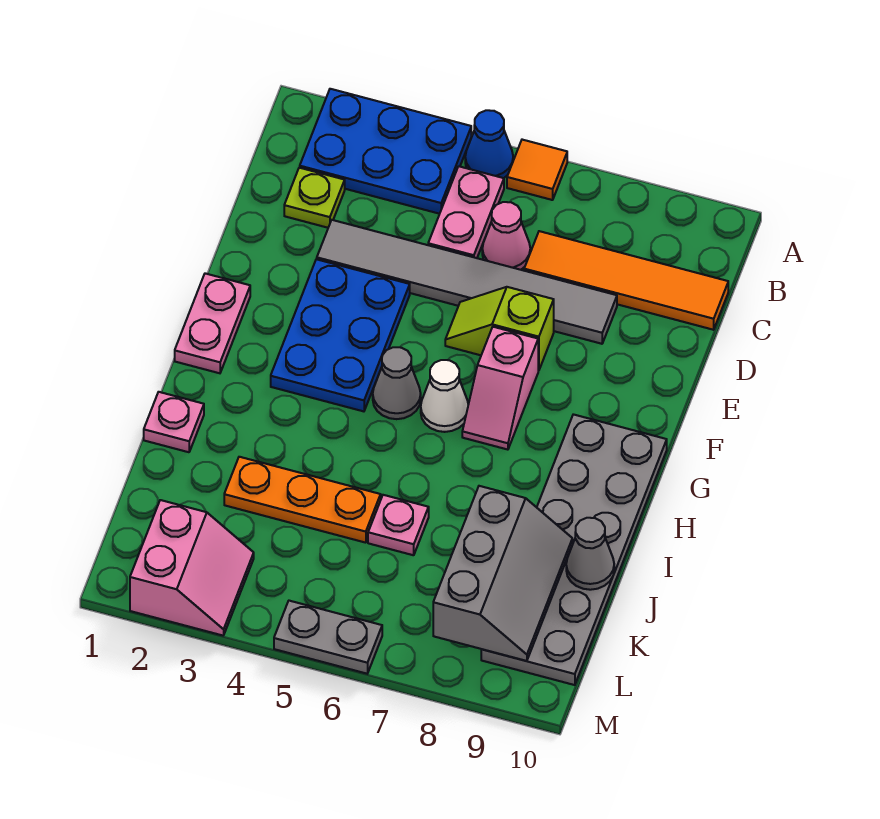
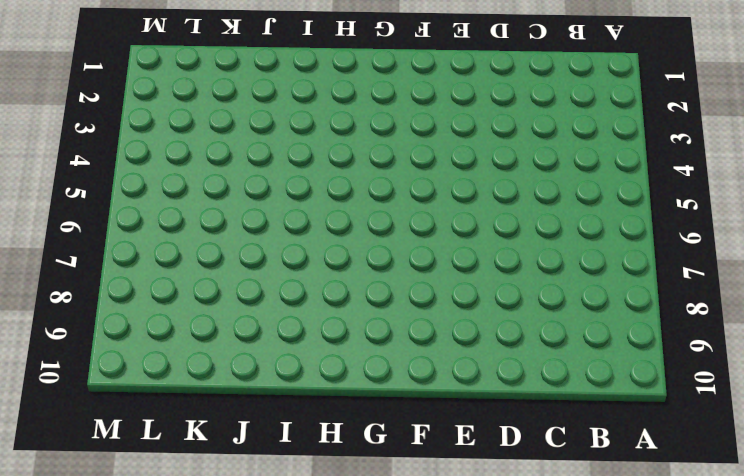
none -> blue 2x3 plate [300,89,471,214]
none -> blue 1x1 cone [465,110,513,178]
none -> orange 1x1 tile [507,140,567,200]

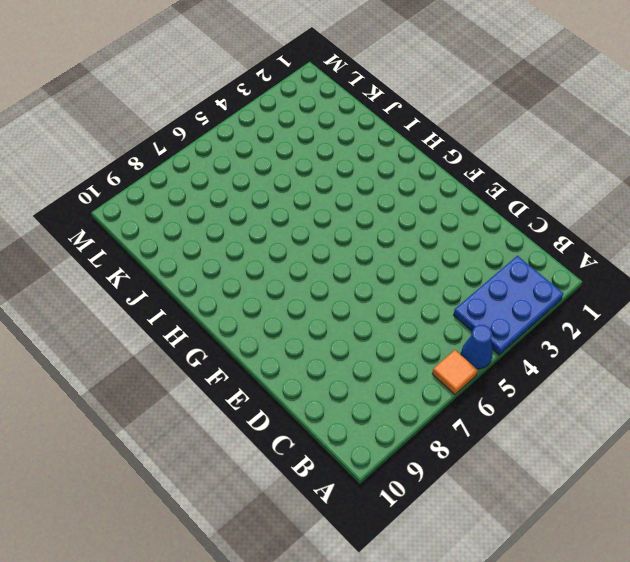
none -> pink 1x2 plate [428,166,504,258]
none -> lime 1x1 plate [284,168,345,228]
none -> pink 1x1 cone [482,202,530,270]

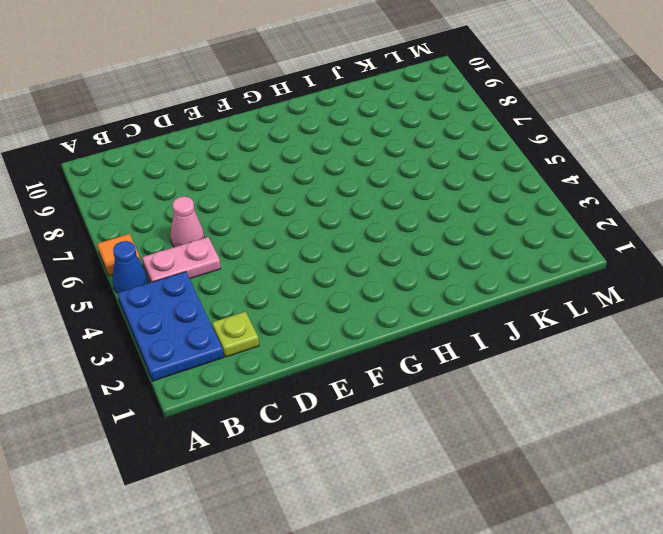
none -> orange 1x4 tile [524,231,728,330]
none -> grey 1x6 tile [317,220,617,344]
none -> blue 2x3 plate [271,259,410,411]

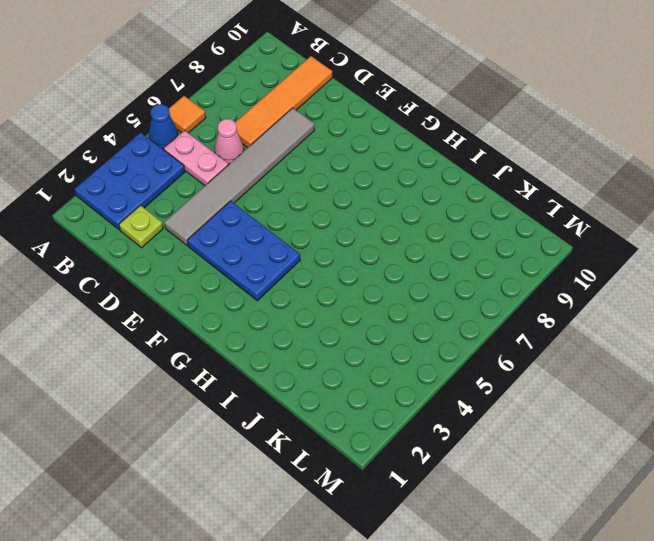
none -> lime 1x2 slope [445,287,554,371]
none -> pink 1x2 plate [175,273,250,373]
none -> pink 1x2 slope [462,327,538,450]

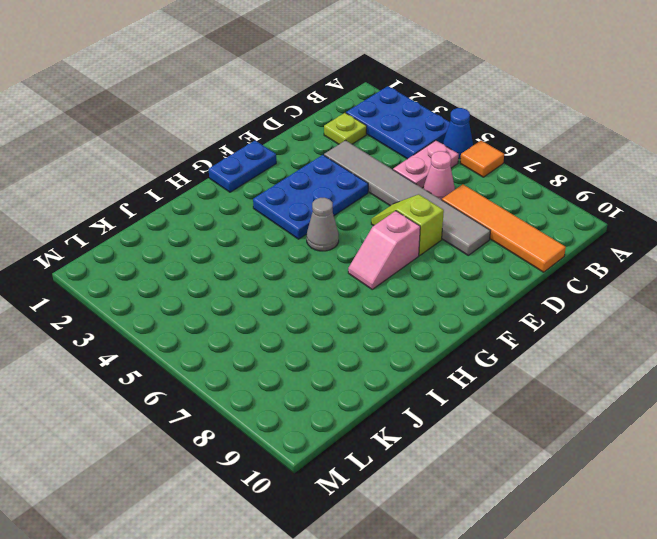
blue 1x2 plate [209,141,276,192] -> pink 1x2 plate [175,273,250,373]
none -> white 1x1 cone [421,360,468,432]
none -> grey 2x6 plate [481,414,667,685]
none -> pink 1x1 plate [144,392,204,452]

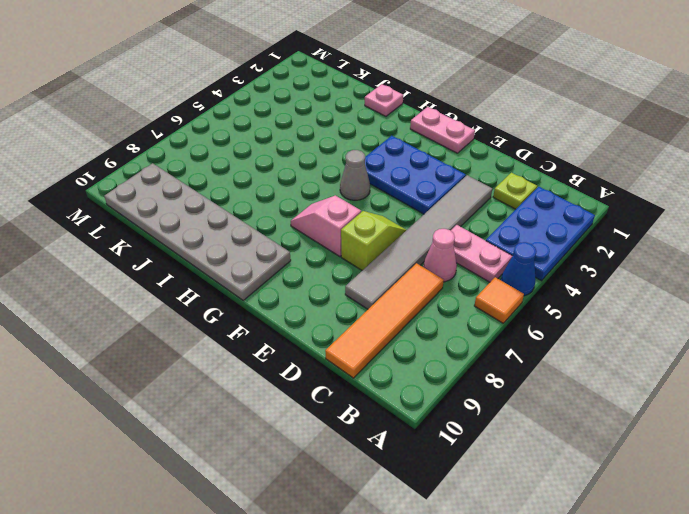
none -> white 1x1 cone [421,360,468,432]
none -> orange 1x3 plate [224,457,381,543]
none -> pink 1x1 plate [368,495,429,555]

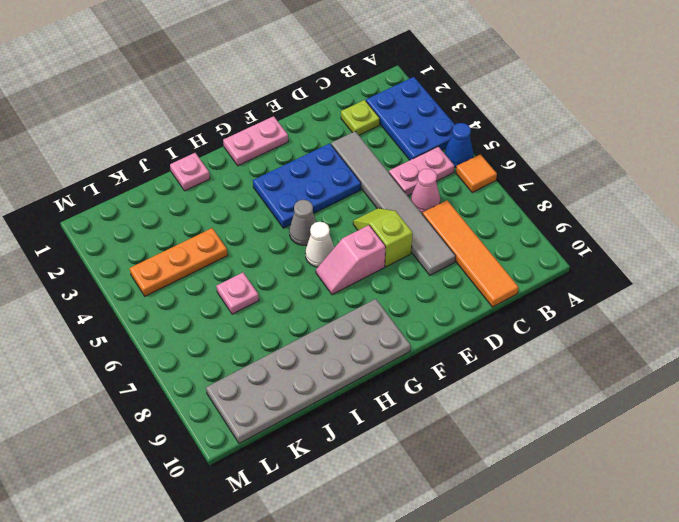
orange 1x3 plate [130,228,228,296] -> orange 1x3 plate turned to [224,457,381,543]
none -> pink 2x2 slope [130,500,254,635]
none -> grey 1x2 plate [274,601,382,674]
none -> grey 2x3 slope [433,486,572,661]

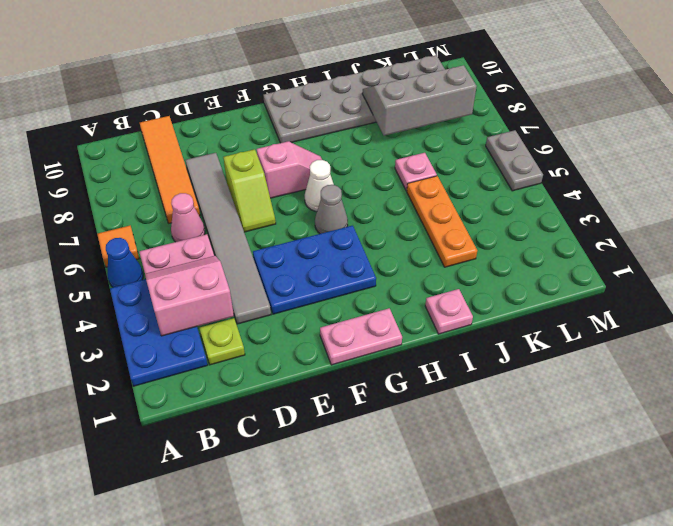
pink 2x2 slope [145,256,234,336] -> pink 2x2 slope moved to [130,500,254,635]
none -> grey 1x1 cone [566,518,614,590]

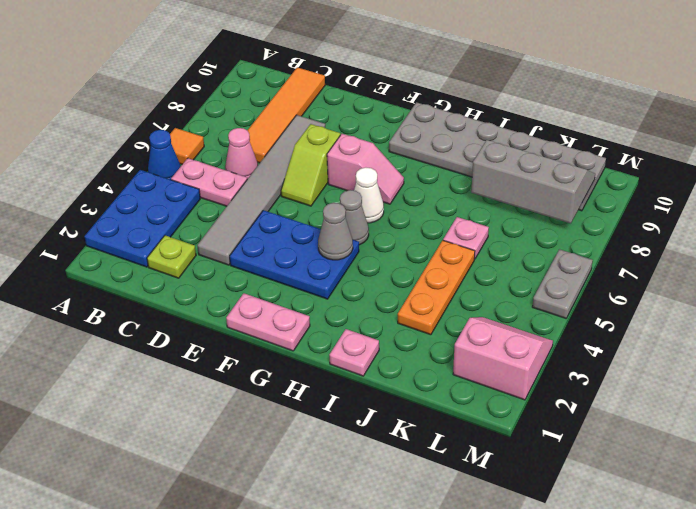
grey 1x1 cone [318,203,353,260] -> grey 1x1 cone moved to [566,518,614,590]

